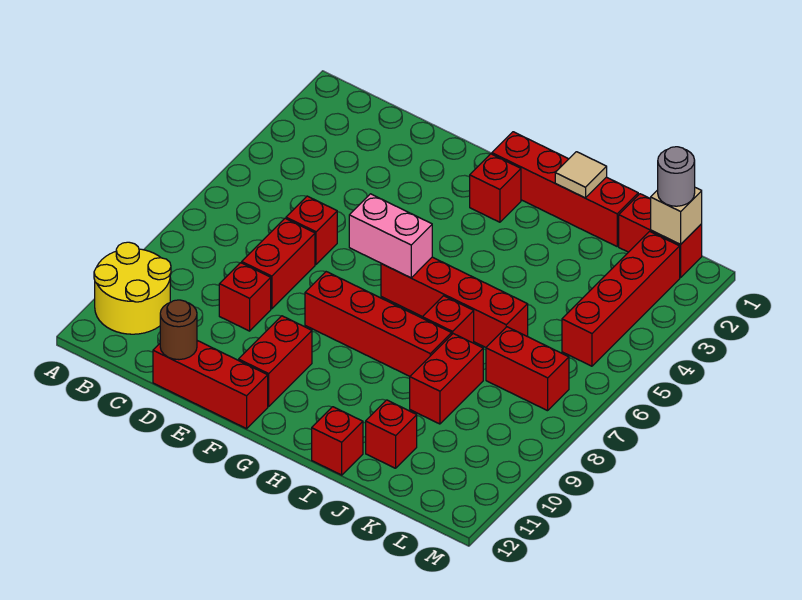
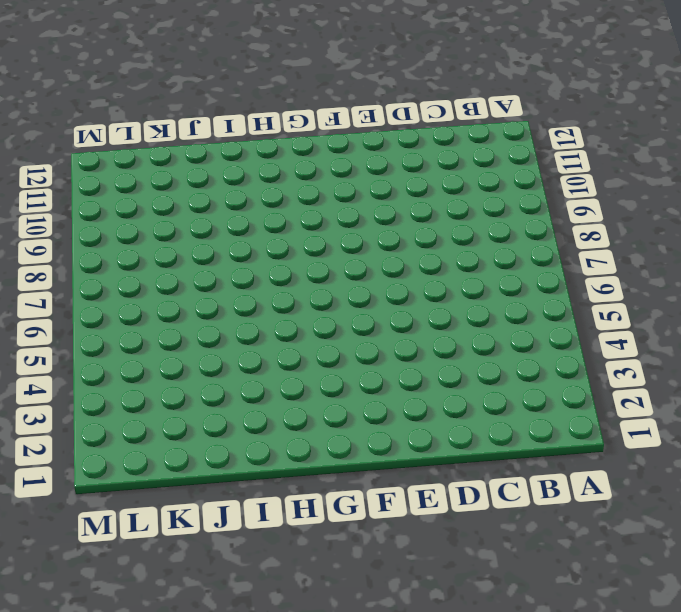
none -> yellow 2x2 round brick [94,242,171,334]
none -> red 1x1 brick [286,196,337,264]
none -> red 1x2 brick [242,218,315,309]

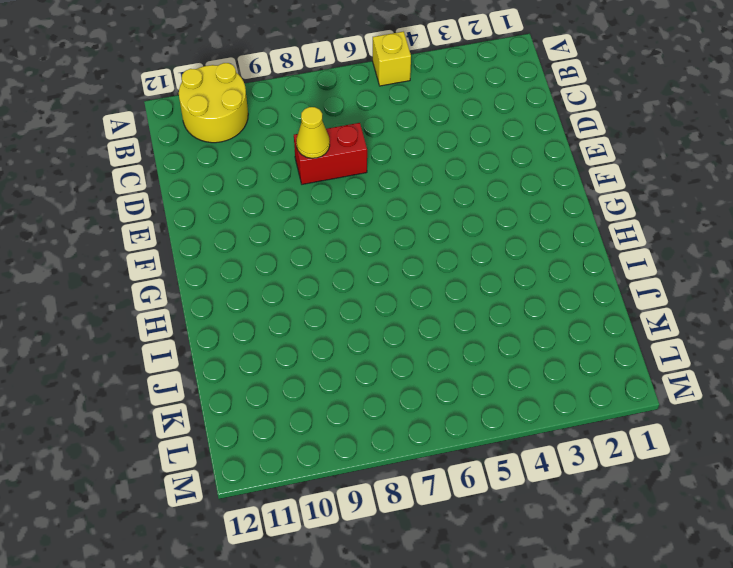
yellow 1x1 brick [373,31,411,86] -> none
yellow 1x1 cone [296,107,330,158] -> none
none -> red 1x1 brick [286,196,337,264]
none -> red 1x1 brick [219,263,271,331]
none -> red 1x3 brick [153,341,268,429]

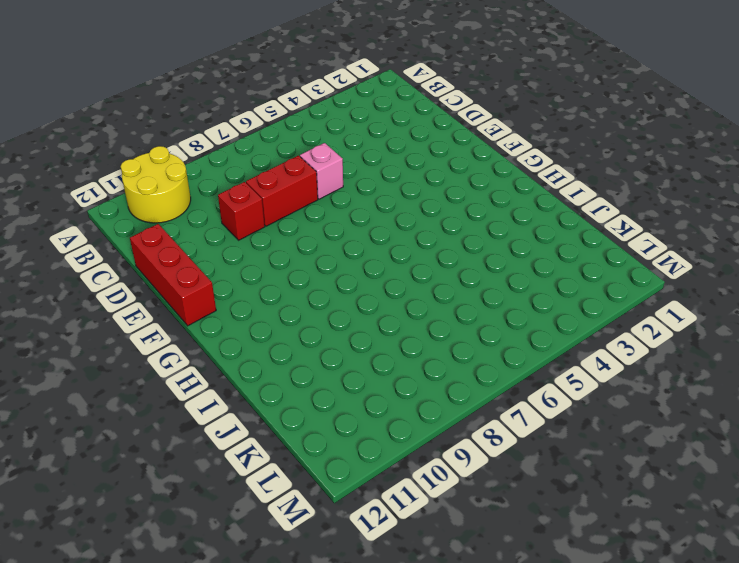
pink 1x1 brick [300,143,343,199] -> red 1x1 brick [286,196,337,264]
none -> red 1x4 brick [305,272,452,376]
none -> red 1x2 brick [239,316,312,406]
none -> red 1x4 brick [492,132,638,246]

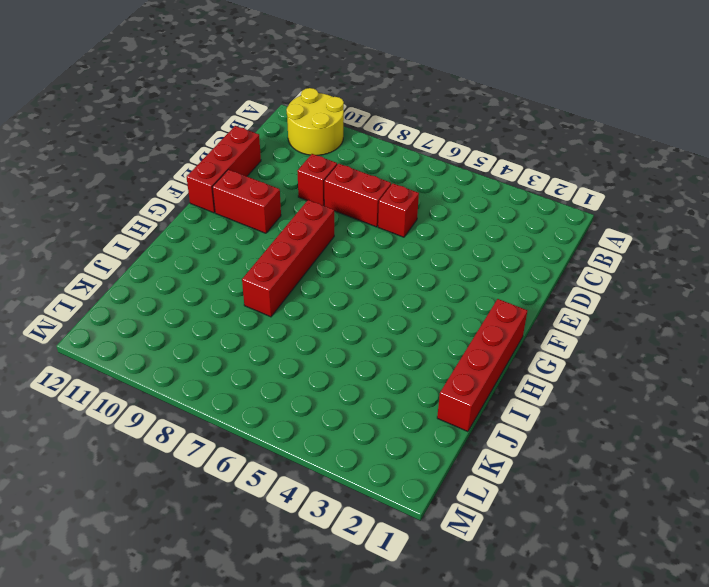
none -> red 1x1 brick [470,154,521,222]
none -> red 1x4 brick [381,257,528,347]
none -> red 1x1 brick [422,296,474,343]

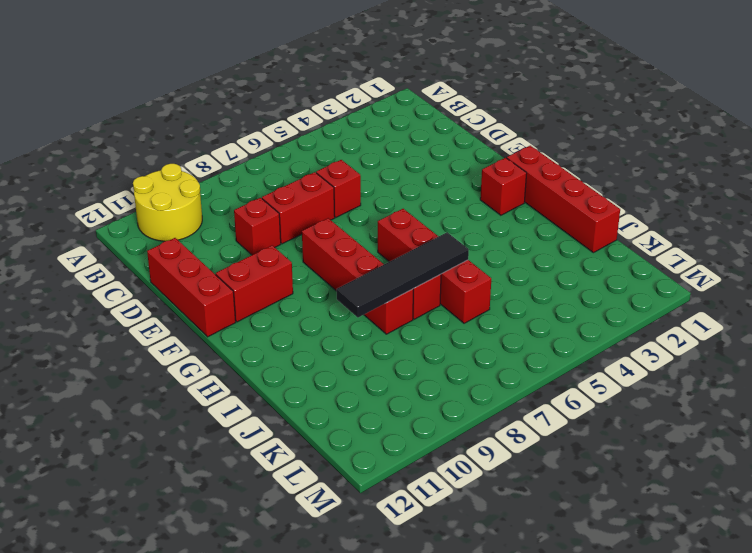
black 1x4 tile [337,232,469,317] -> none
none -> red 1x1 brick [312,407,363,475]
none -> red 1x2 brick [410,334,483,424]
none -> red 1x1 brick [366,400,417,468]

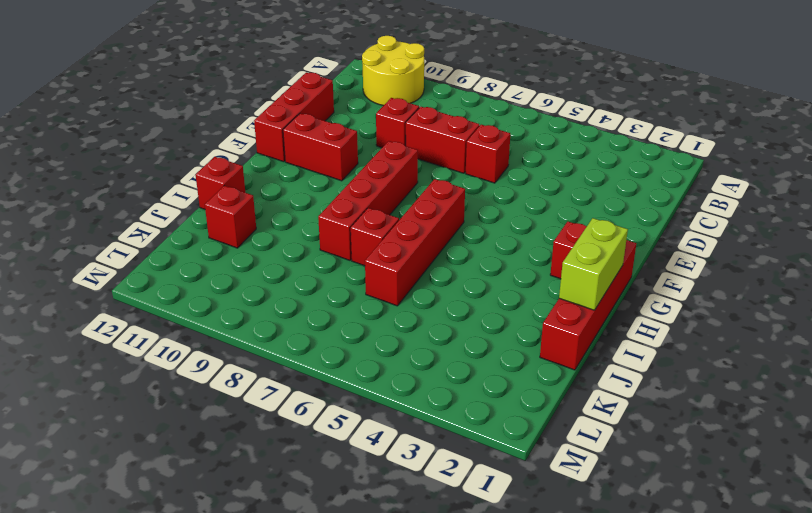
lime 1x2 brick [559,218,628,310] -> tan 1x1 tile [555,152,607,198]
none -> red 1x2 brick [410,334,483,424]
none -> red 1x2 brick [619,194,702,277]
none -> red 1x2 brick [486,327,569,411]

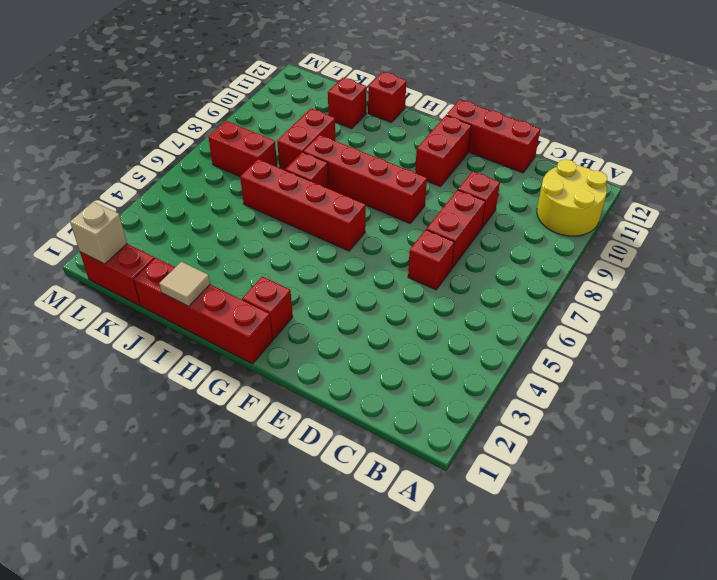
none -> red 1x4 brick [562,231,680,366]
none -> brown 1x1 round brick [160,300,197,360]
none -> pink 1x2 brick [349,194,432,278]

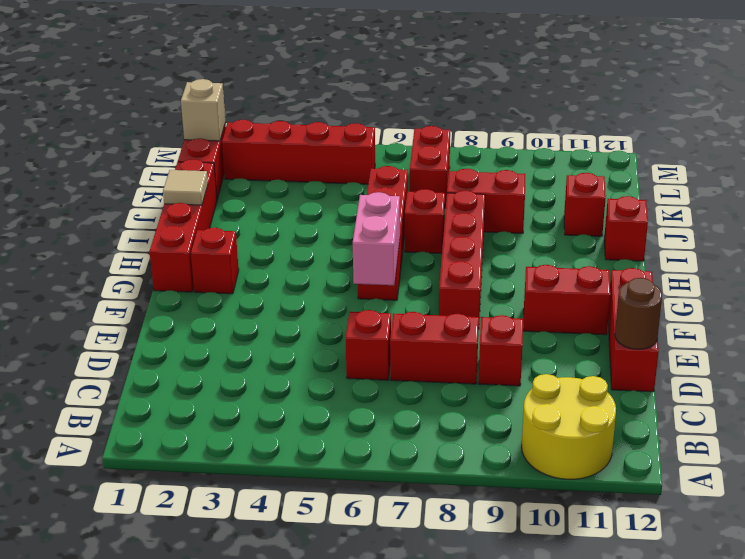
none -> grey 1x1 round brick [658,147,695,206]

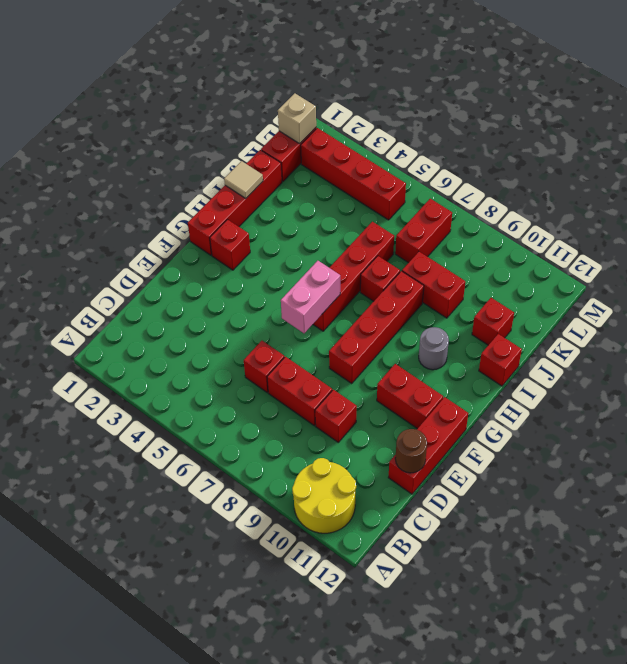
grey 1x1 round brick [419,327,449,370] -> grey 1x1 round brick moved to [658,147,695,206]

